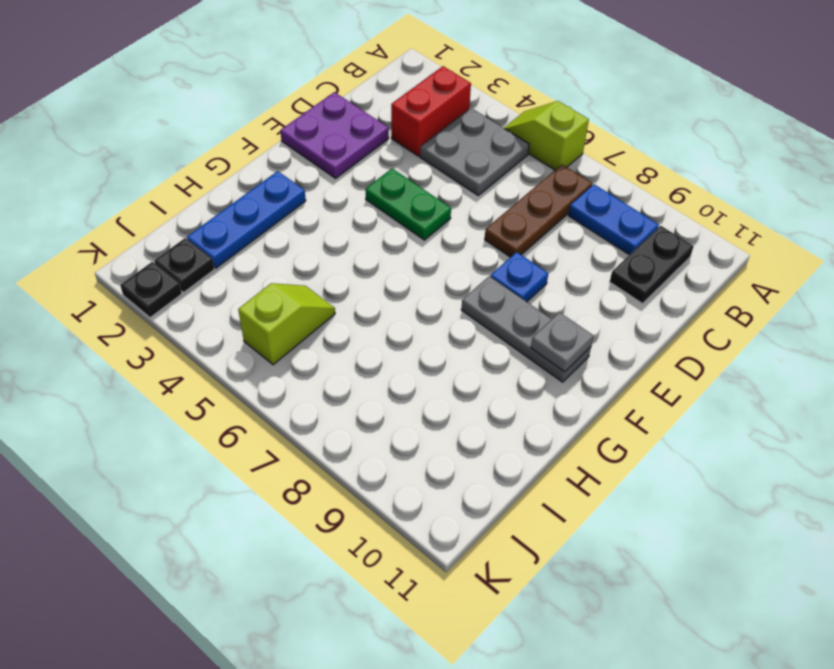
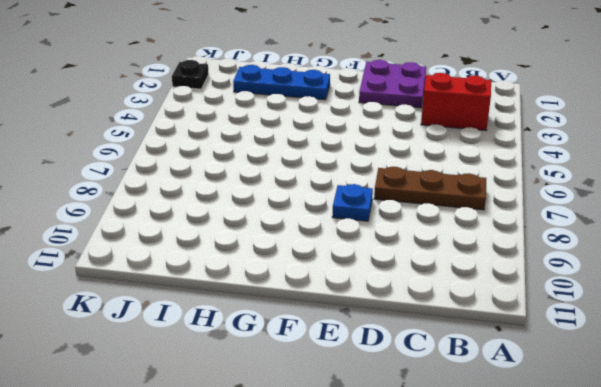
none -> lime 1x2 slope [504,101,589,170]
none -> grey 2x2 plate [420,108,529,195]
none -> blue 1x2 plate [568,184,659,255]

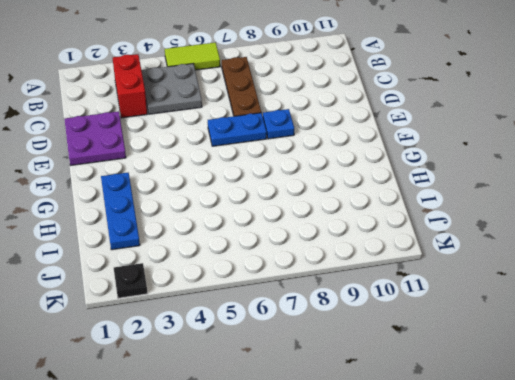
lime 1x2 tile [165,42,220,70] -> lime 1x2 slope [504,101,589,170]
blue 1x2 plate [208,113,267,146] -> blue 1x2 plate moved to [568,184,659,255]
none -> black 1x2 plate [610,226,694,304]
none -> green 1x2 plate [365,169,451,240]
none -> grey 1x3 plate [461,276,591,382]

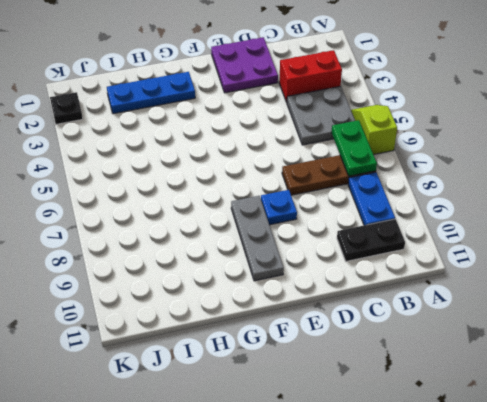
green 1x2 plate [331,120,377,176] -> green 1x2 plate moved to [365,169,451,240]
none -> lime 1x2 slope [238,283,335,365]
none -> black 1x1 plate [154,238,214,293]
none -> grey 1x1 plate [531,312,594,372]

